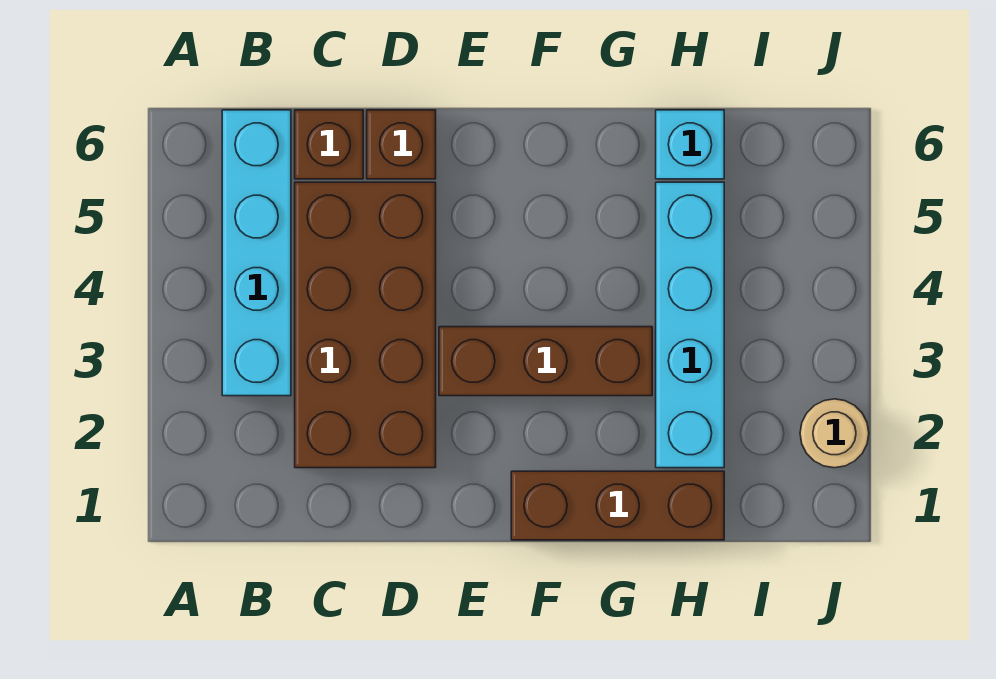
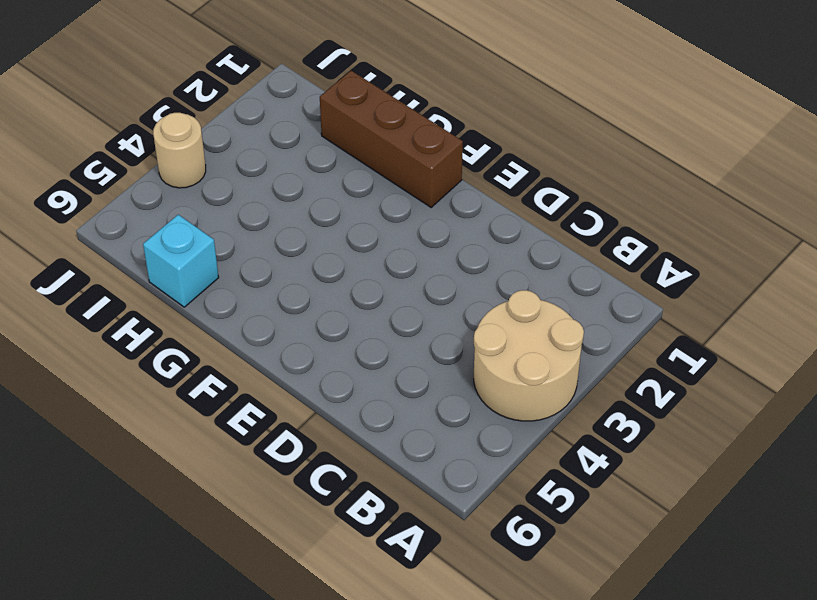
tan 2x2 round brick [474,290,584,421] -> cyan 1x4 brick [222,110,291,396]
tan 1x1 round brick [153,113,206,188] -> tan 1x1 round brick moved to [800,399,869,468]
none -> brown 2x4 brick [295,182,436,468]
none -> brown 1x1 brick [295,110,363,179]

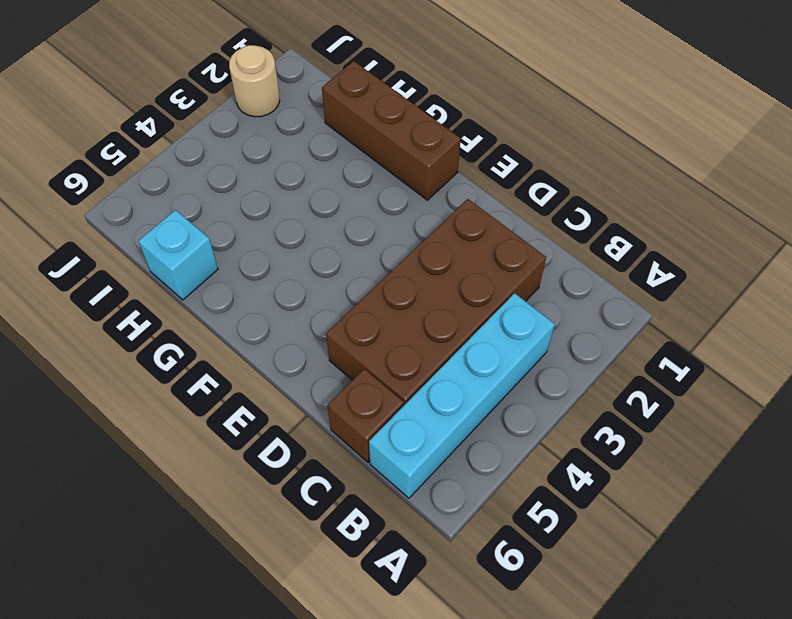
none -> brown 1x1 brick [367,110,436,179]
none -> brown 1x3 brick [439,327,652,396]

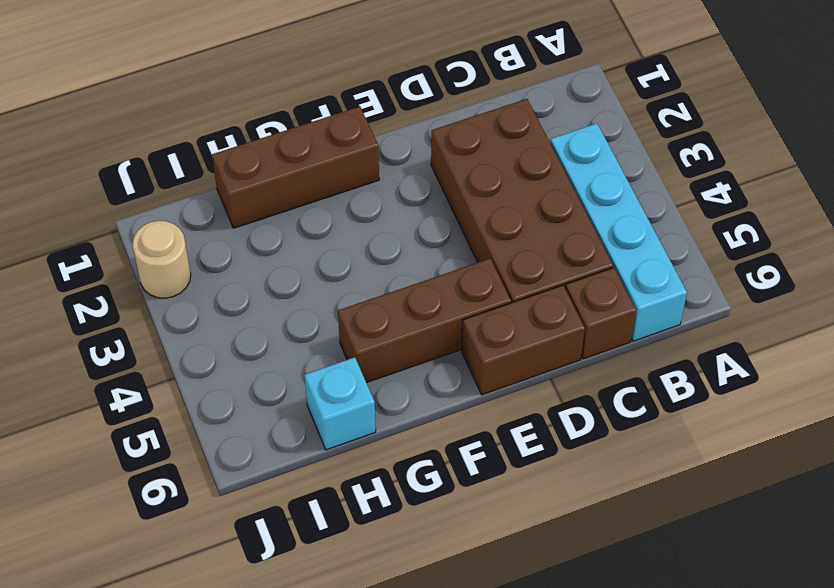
brown 1x2 brick [462,285,585,395] -> brown 1x1 brick [367,110,436,179]
brown 1x3 brick [338,258,511,383] -> brown 1x3 brick moved to [439,327,652,396]
none -> cyan 1x4 brick [656,182,724,468]

